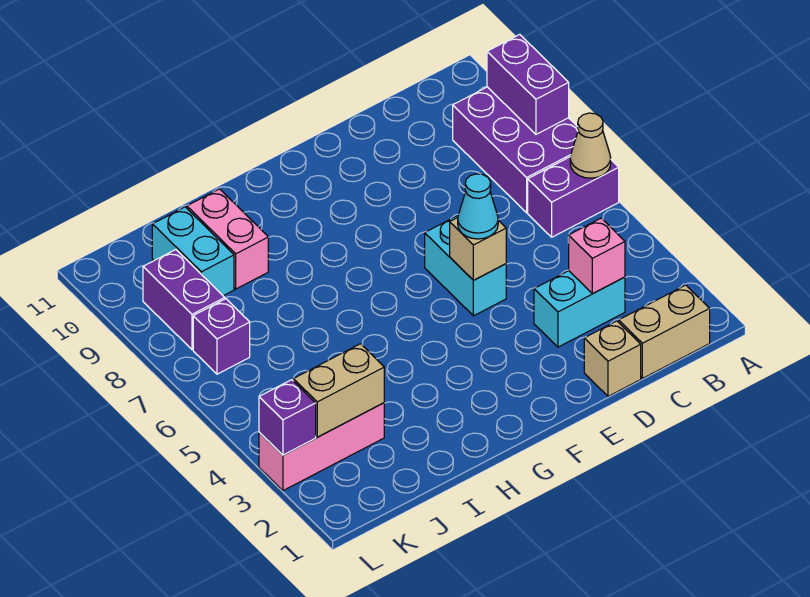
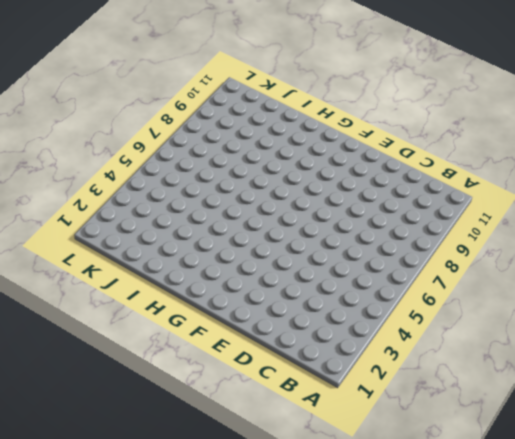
none -> purple 1x2 brick [528,157,619,237]
none -> purple 2x3 brick [453,87,578,213]
none -> tan 1x2 brick [619,285,710,378]

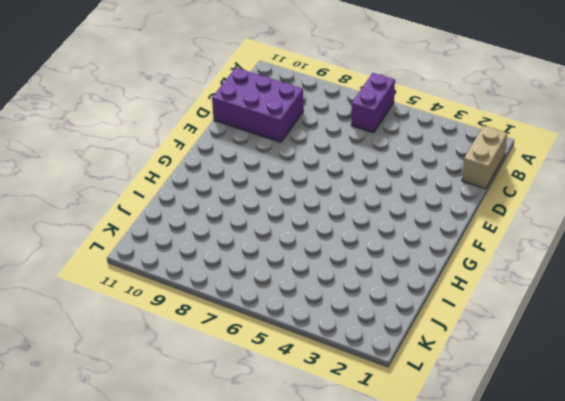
purple 2x3 brick [212,68,303,142] -> purple 2x3 brick moved to [453,87,578,213]
none -> cyan 1x2 brick [534,271,625,347]
none -> tan 1x1 brick [584,321,641,396]
none -> cyan 1x2 brick [425,216,506,316]

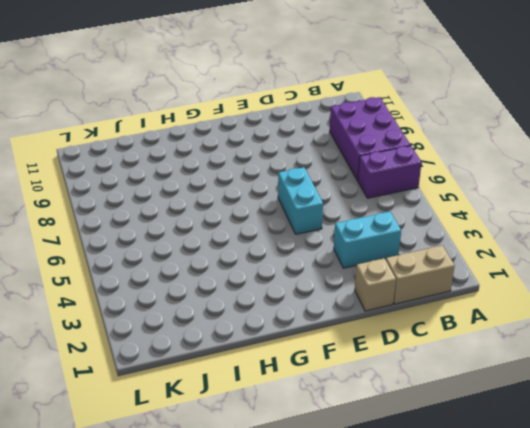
none -> pink 1x2 brick [187,189,268,289]
none -> pink 1x3 brick [259,403,384,491]
none -> cyan 1x2 brick [152,207,234,296]

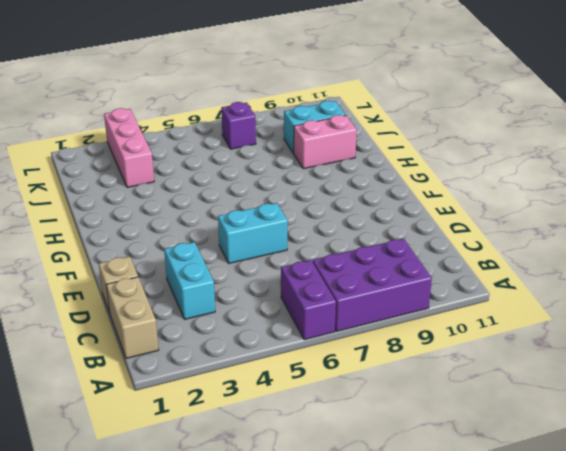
none -> purple 1x2 brick [143,250,225,350]
none -> tan 1x1 cone [570,113,611,178]
none -> purple 1x2 brick [487,34,569,134]

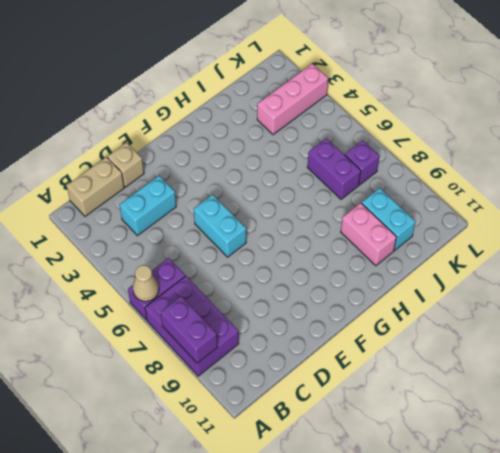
purple 1x2 brick [307,138,361,199] -> purple 1x2 brick moved to [143,250,225,350]
none -> pink 1x1 brick [569,218,625,294]
none -> tan 1x1 brick [450,218,506,280]
none -> tan 1x2 brick [293,344,384,437]

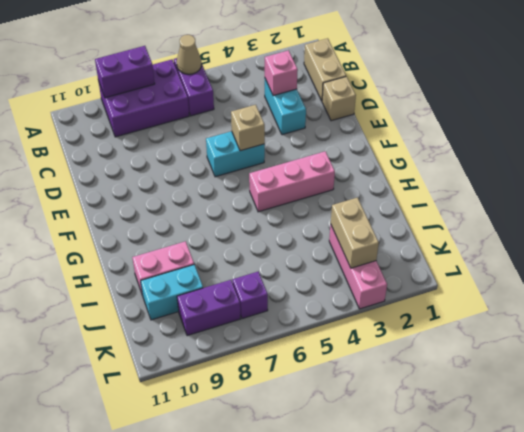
pink 1x3 brick [249,151,335,212] -> none
none -> purple 1x1 brick [259,380,316,455]
none -> cyan 1x1 cone [458,174,498,239]

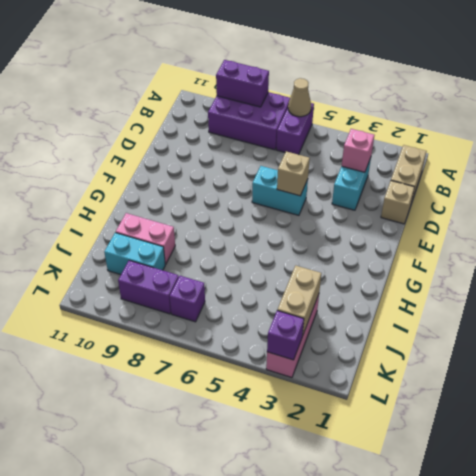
none -> cyan 1x1 cone [458,174,498,239]

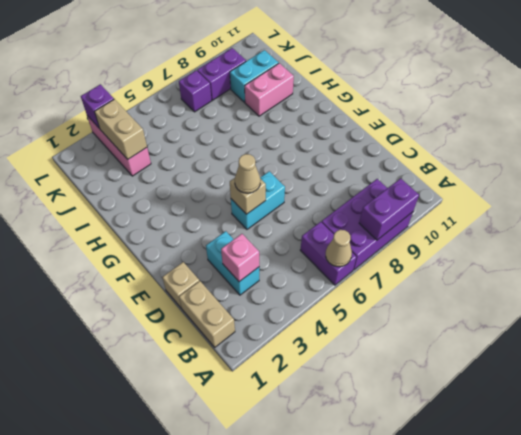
tan 1x1 cone [235,154,260,193] -> cyan 1x1 cone [458,174,498,239]

